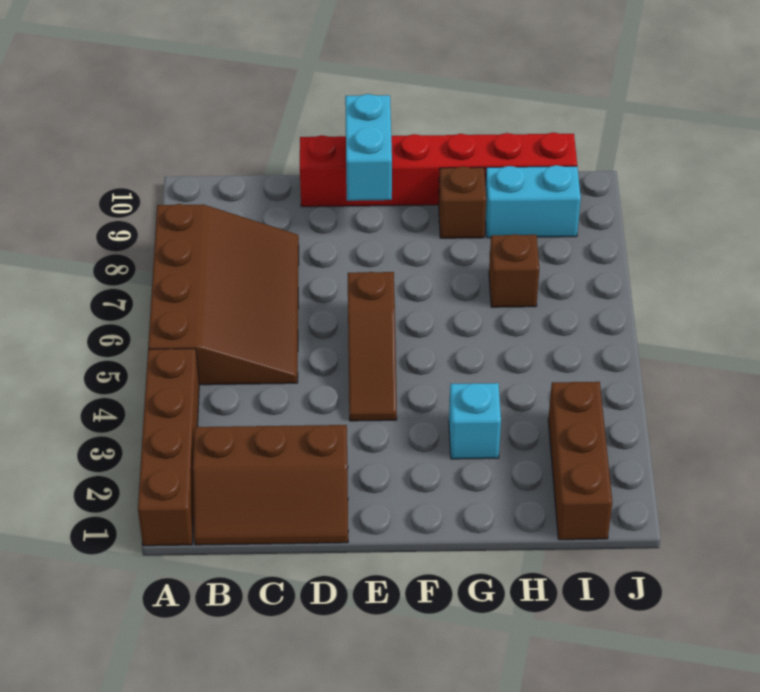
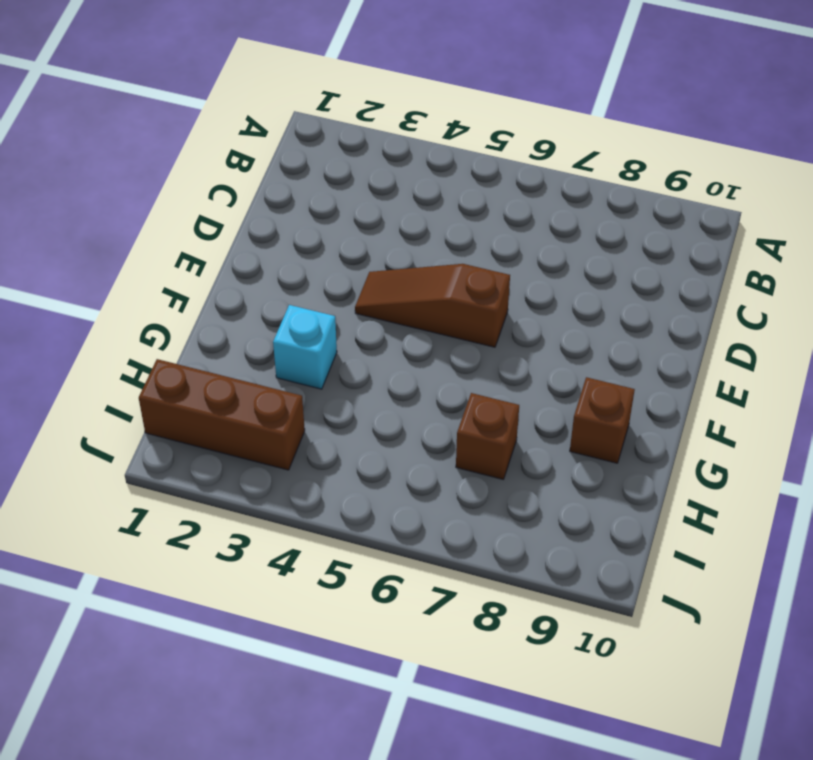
none -> brown 1x4 brick [138,349,199,546]
none -> brown 3x4 slope [148,204,299,385]

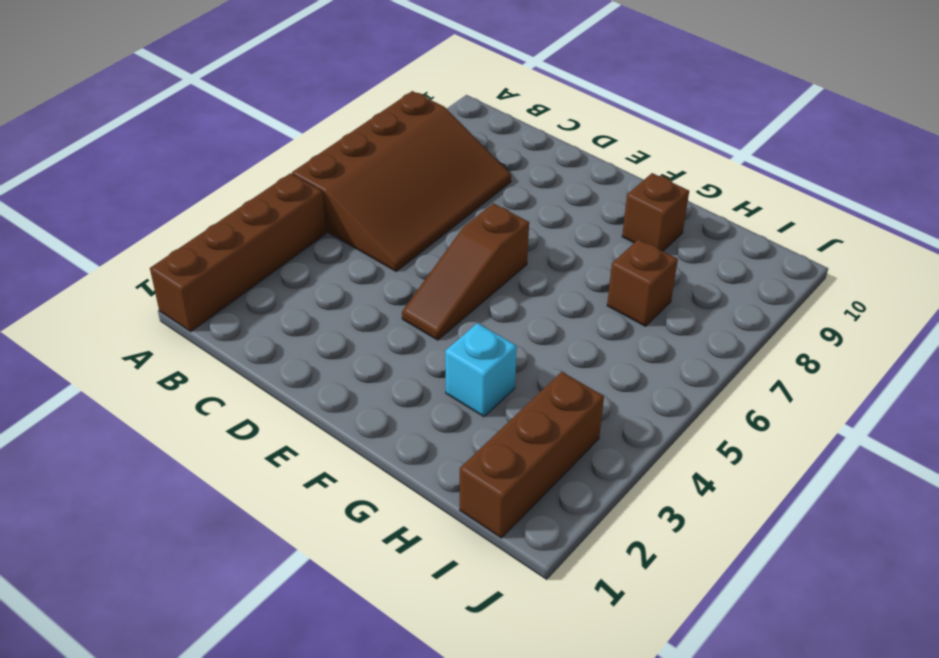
none -> brown 2x3 slope [193,425,348,545]
none -> red 1x6 brick [300,133,577,207]

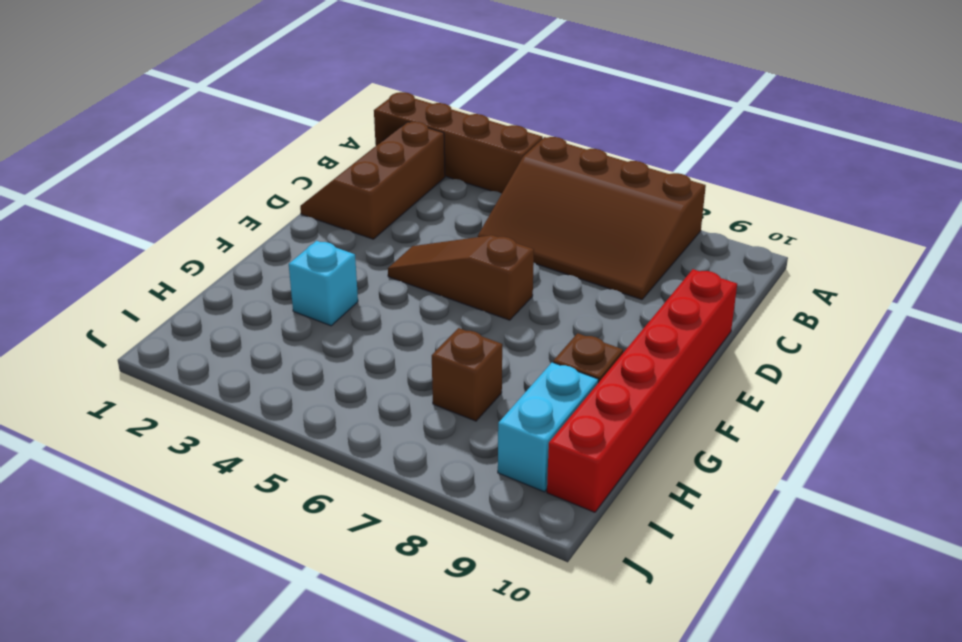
none -> brown 1x3 brick [548,382,612,540]
none -> cyan 1x2 brick [345,94,392,201]

